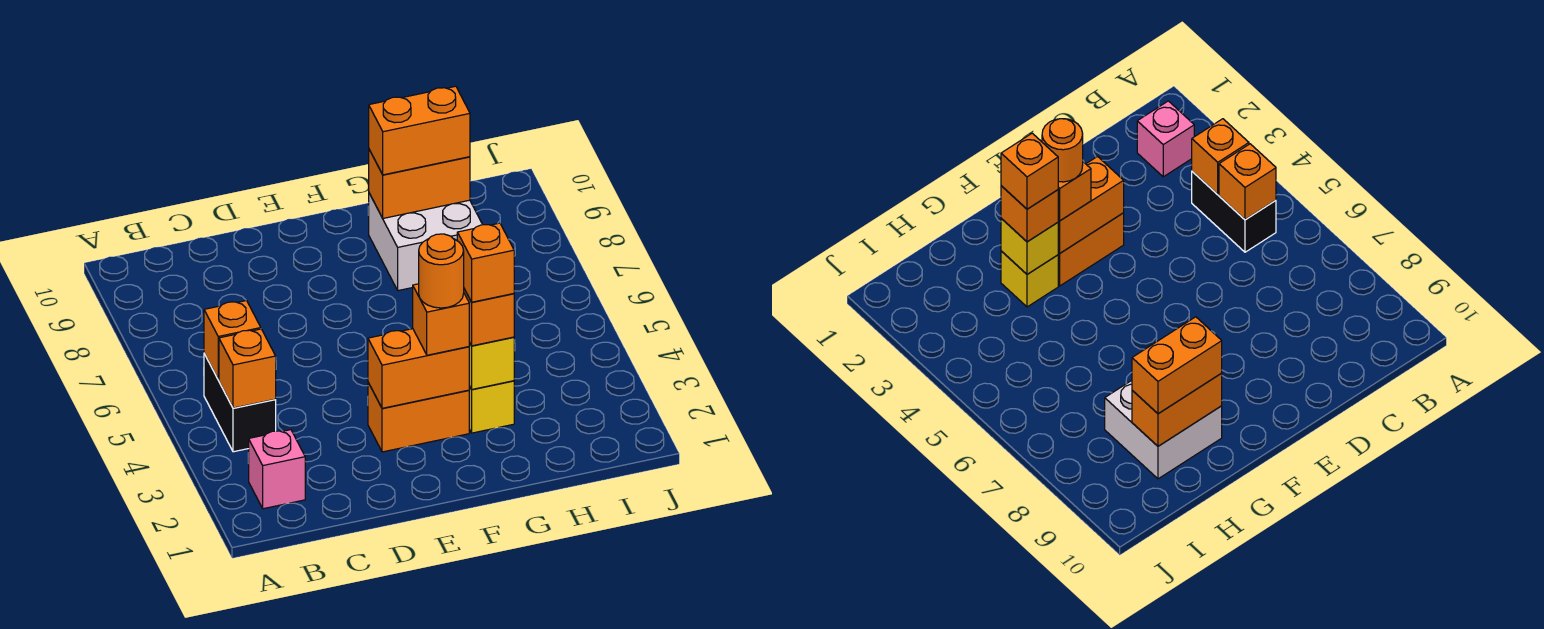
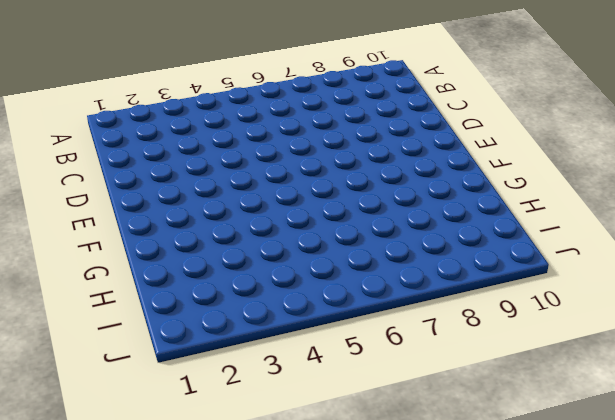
none -> pink 1x1 brick [248,430,305,509]
none -> black 1x2 brick [204,354,276,452]
none -> orange 1x2 brick [368,383,469,452]

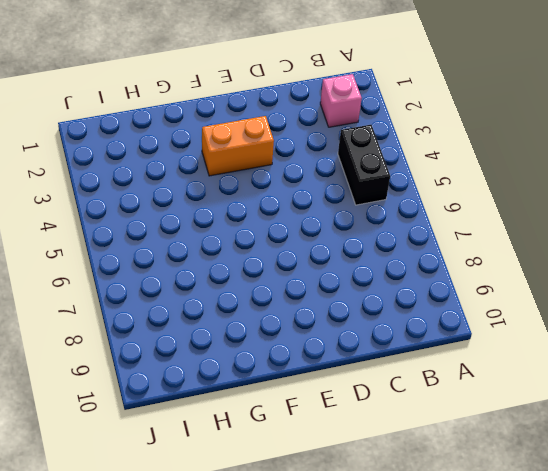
none -> yellow 1x1 brick [469,381,514,433]
none -> white 2x2 brick [369,193,483,291]
none -> orange 1x1 brick [219,329,276,408]

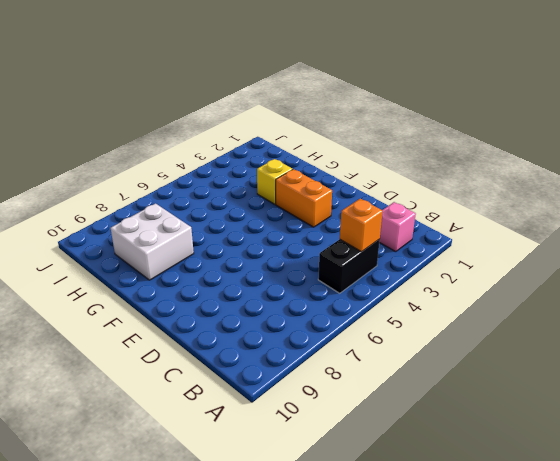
none -> orange 1x1 brick [204,300,261,380]
none -> orange 1x2 brick [368,329,469,408]
none -> yellow 1x1 brick [469,337,514,389]

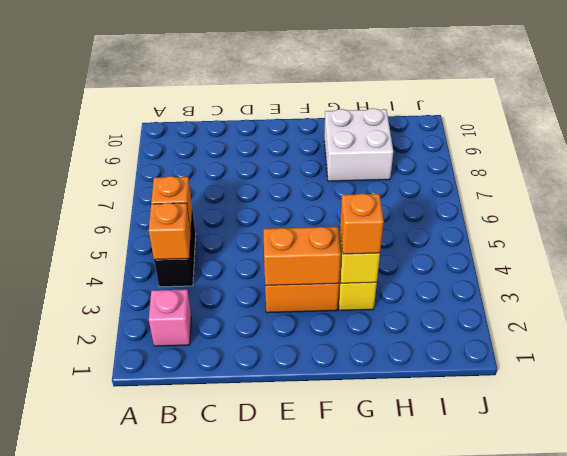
none -> orange 1x2 brick [369,150,470,218]
none -> orange 1x1 brick [413,284,470,355]
none -> orange 1x2 brick [369,86,470,175]

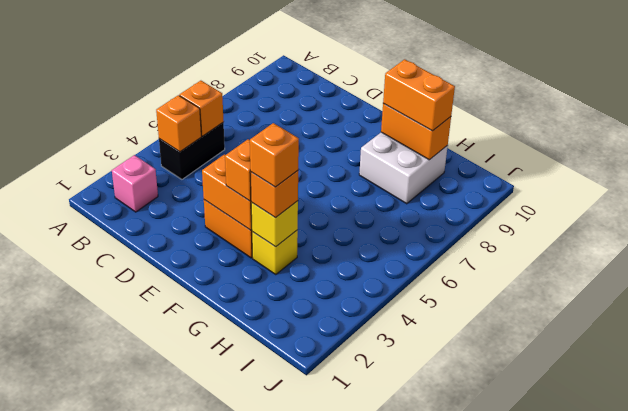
none -> orange 1x1 round brick [419,234,464,308]

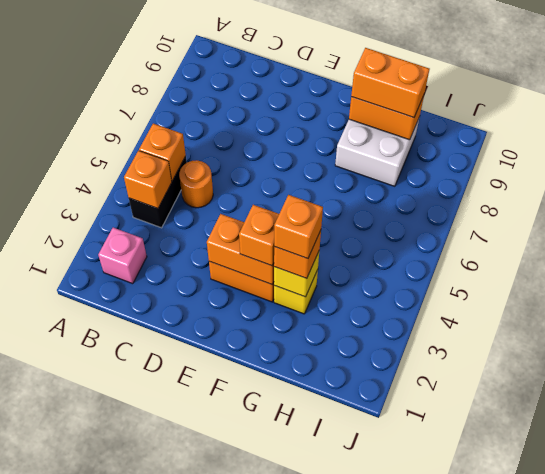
orange 1x1 round brick [179,160,213,208] -> orange 1x1 round brick moved to [419,234,464,308]

